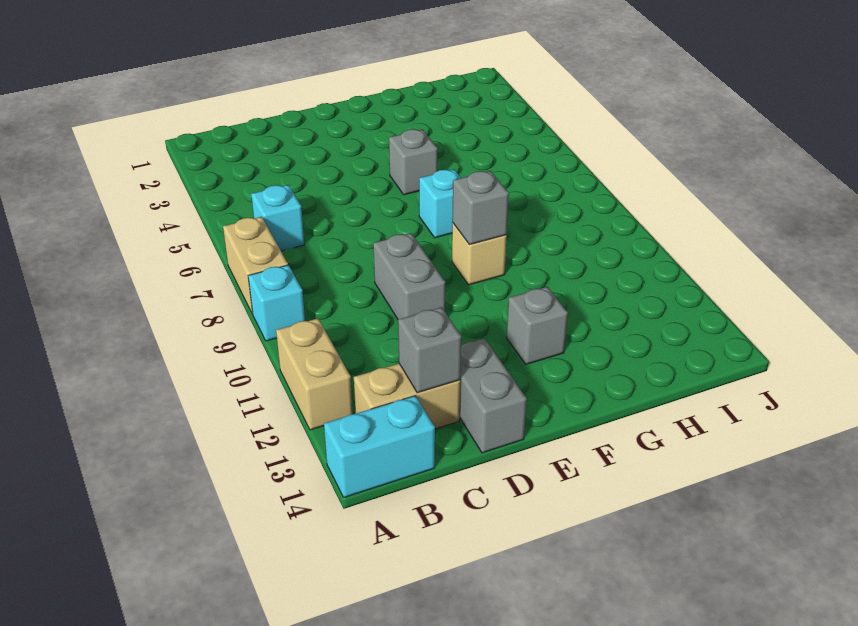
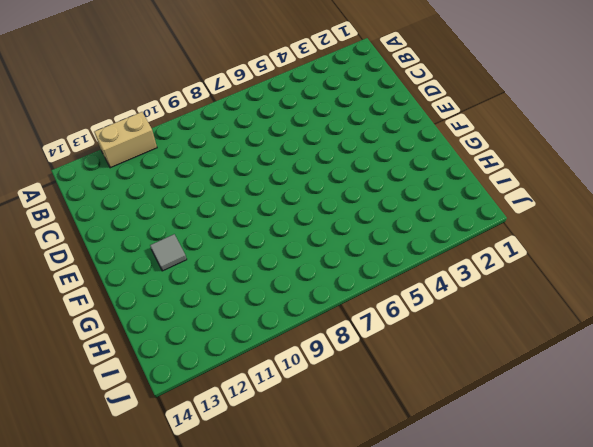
grey 1x1 tile [150,234,187,271] -> grey 1x1 brick [507,287,568,364]
none -> tan 1x2 brick [223,217,288,314]
none -> cyan 1x1 brick [248,265,305,341]
none -> cyan 1x2 brick [324,396,435,497]

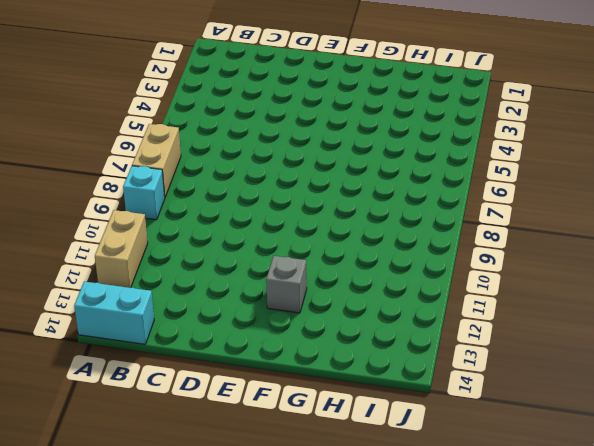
none -> cyan 1x1 brick [251,185,304,251]
none -> tan 1x2 brick [354,364,460,429]
none -> grey 1x2 brick [373,233,445,319]

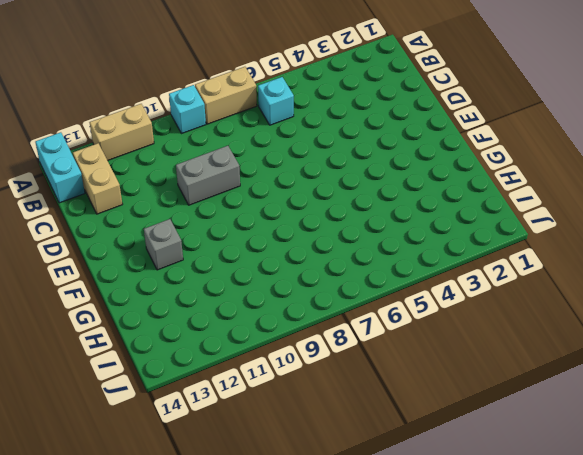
none -> grey 1x2 brick [460,338,527,453]
none -> grey 1x1 brick [389,129,437,195]
none -> cyan 1x1 brick [419,170,461,238]

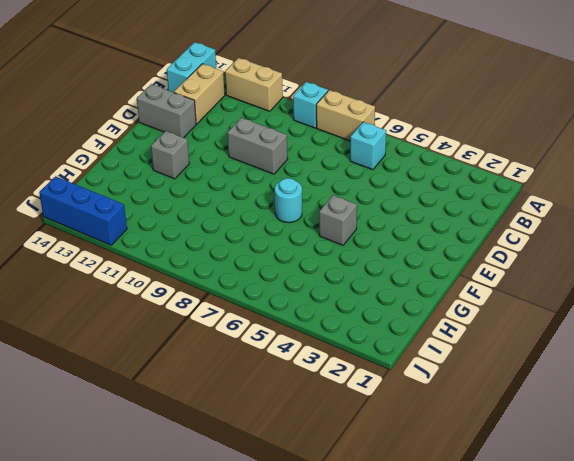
cyan 1x1 round brick [275,178,302,223] -> cyan 1x1 brick [419,170,461,238]
blue 1x3 brick [39,176,127,245] -> none
none -> tan 1x1 brick [452,223,507,285]
none -> grey 1x1 brick [398,307,461,393]
none -> grey 1x1 brick [452,171,509,245]

